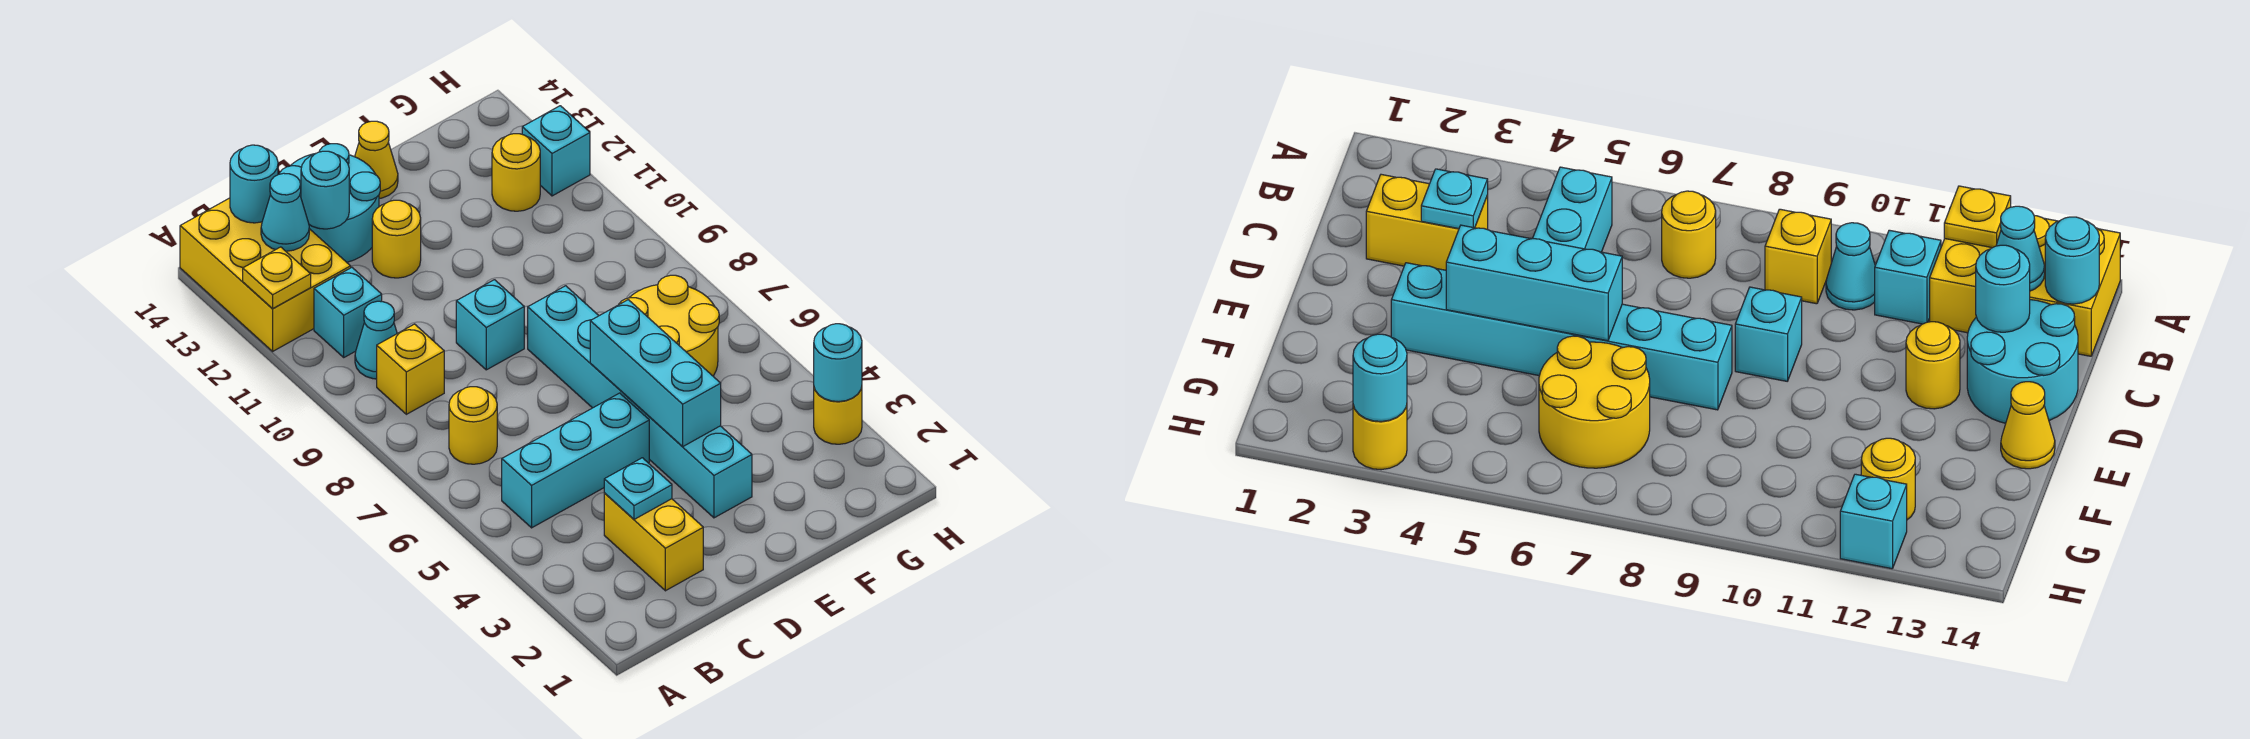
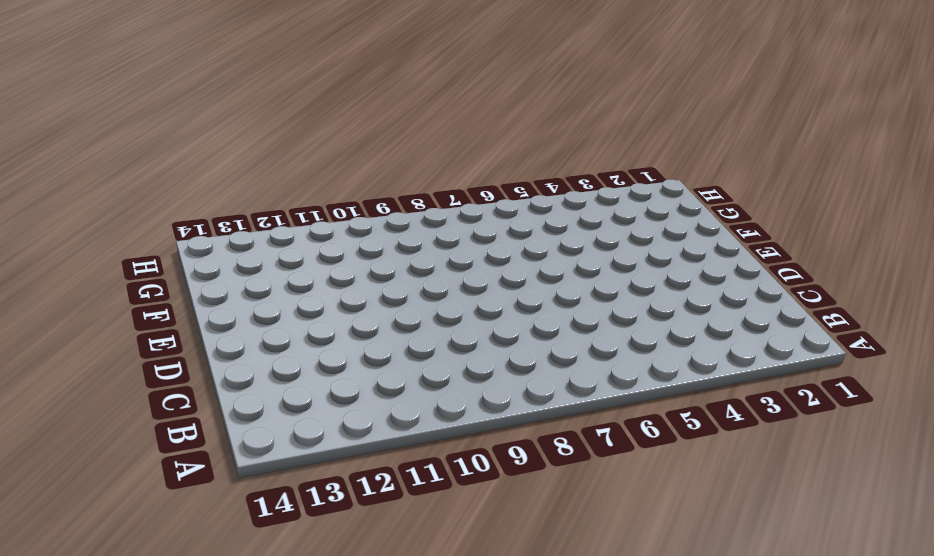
none -> yellow 2x3 brick [180,198,351,351]
none -> cyan 1x3 brick [502,393,649,528]
none -> yellow 1x1 round brick [449,387,497,464]

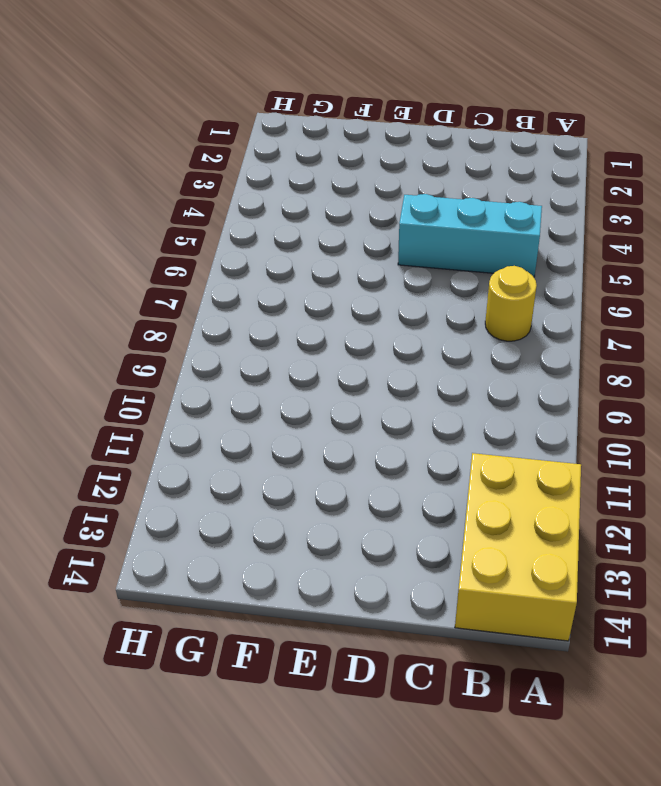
none -> yellow 1x1 brick [377,324,444,414]
none -> cyan 1x1 cone [355,301,397,379]
none -> cyan 1x1 brick [314,268,382,357]

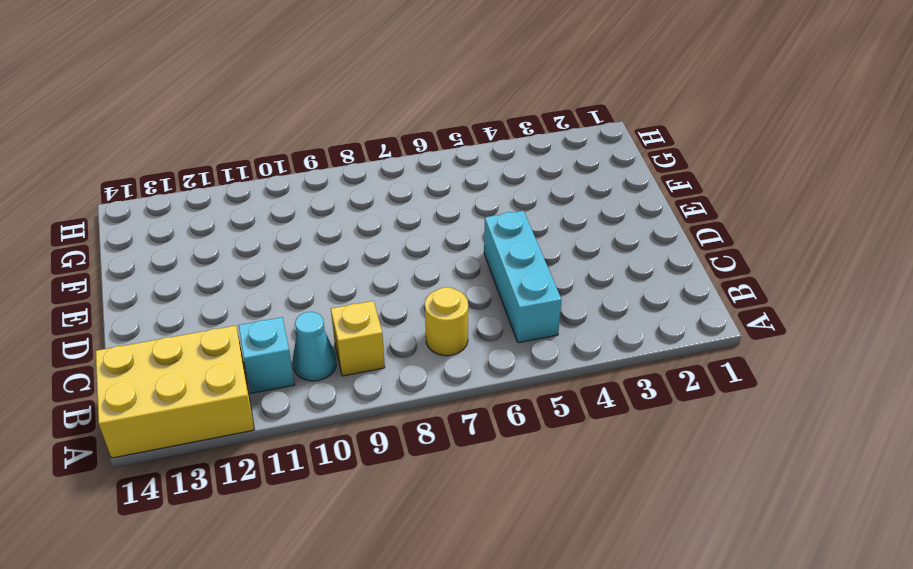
none -> yellow 1x2 brick [604,493,703,591]
none -> cyan 2x2 round brick [279,144,380,262]
none -> cyan 1x1 brick [456,280,524,370]

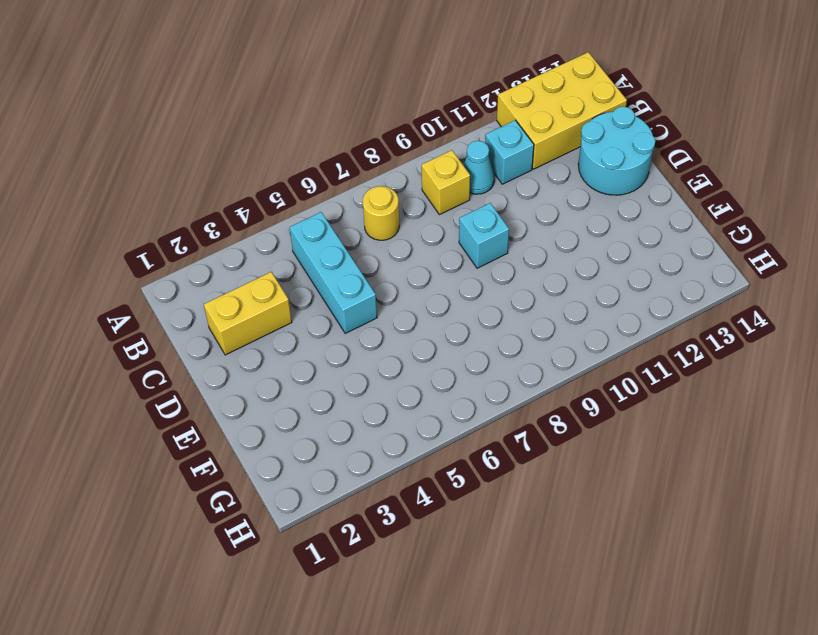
none -> yellow 1x1 round brick [372,200,421,278]
none -> cyan 1x6 brick [528,286,752,518]
none -> yellow 1x1 cone [355,121,398,198]

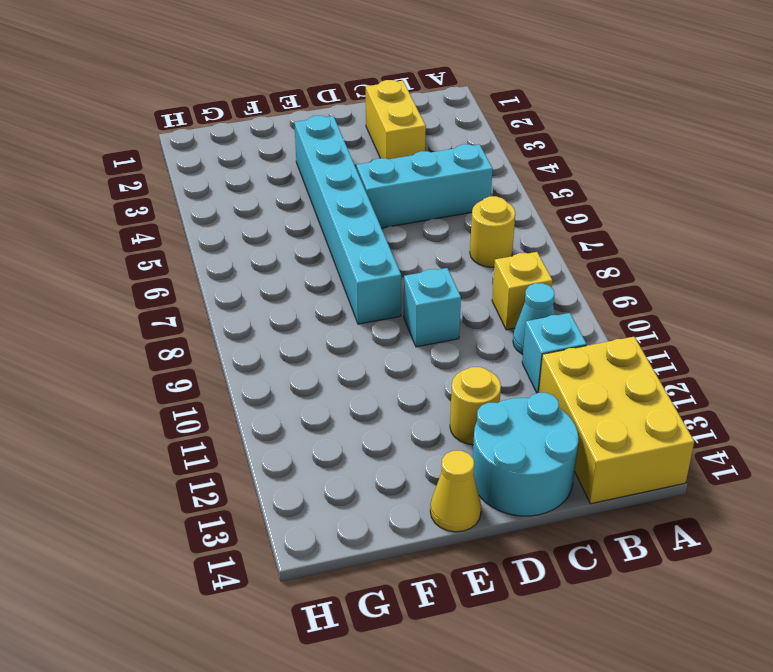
none -> yellow 2x2 round brick [619,275,719,376]
none -> yellow 1x1 round brick [492,134,540,211]
none -> yellow 1x1 round brick [814,387,862,444]

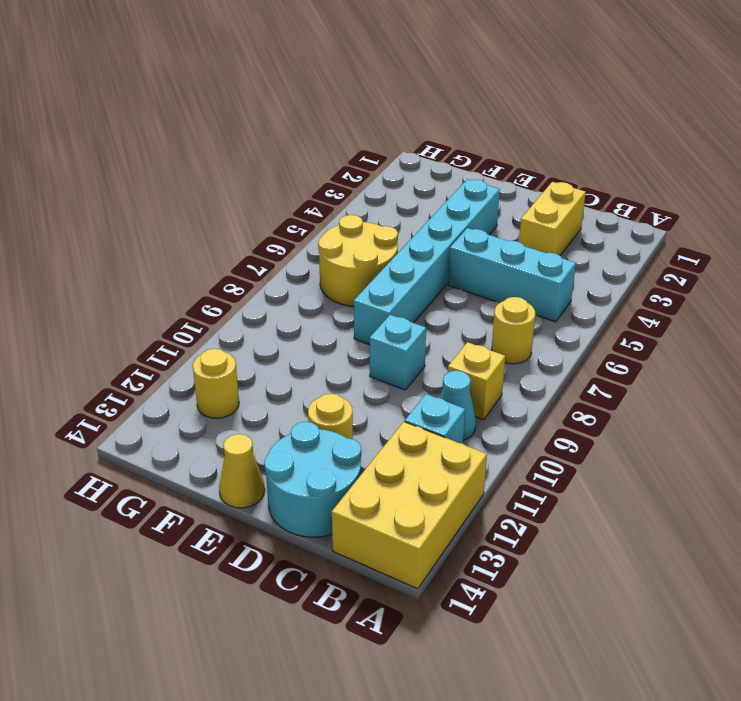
none -> yellow 1x1 round brick [814,387,862,444]
none -> cyan 1x1 brick [522,106,590,196]
none -> yellow 1x1 plate [243,247,311,309]

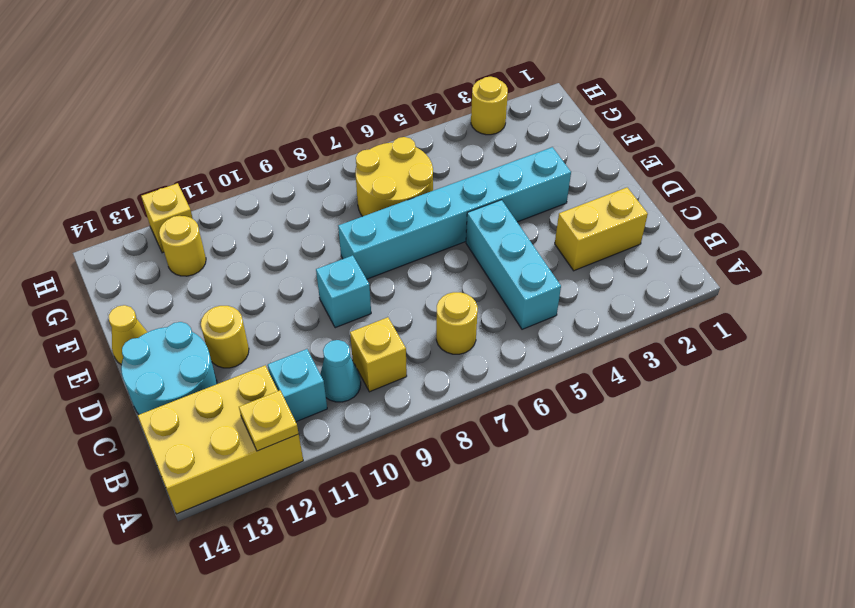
yellow 1x1 brick [141,183,193,253] -> cyan 1x1 brick [522,106,590,196]
none -> cyan 1x1 cone [261,173,309,251]
none -> cyan 1x1 round brick [230,145,278,223]
none -> cyan 1x1 plate [604,458,672,519]

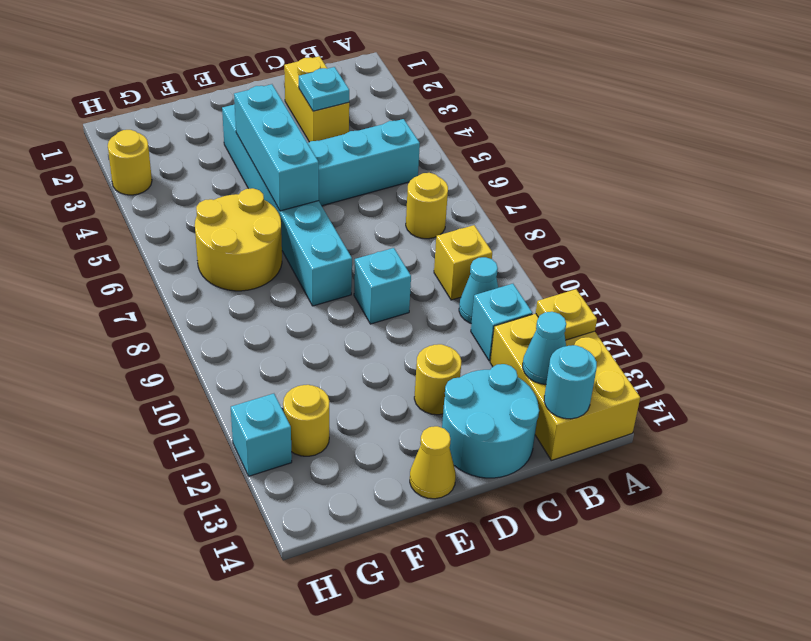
none -> cyan 1x1 round brick [301,151,349,229]
none -> cyan 1x1 round brick [814,324,862,402]

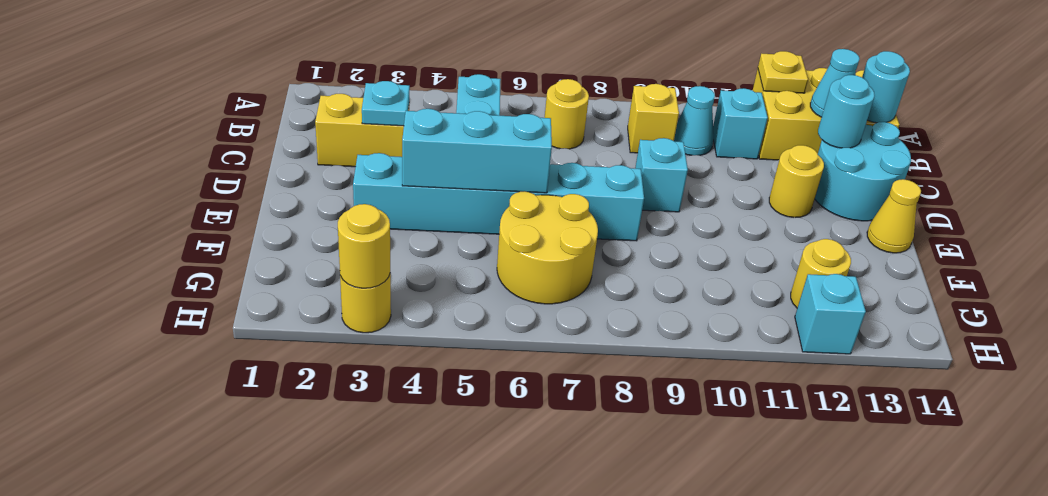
yellow 1x1 round brick [338,204,390,288] -> cyan 1x1 round brick [814,324,862,402]

